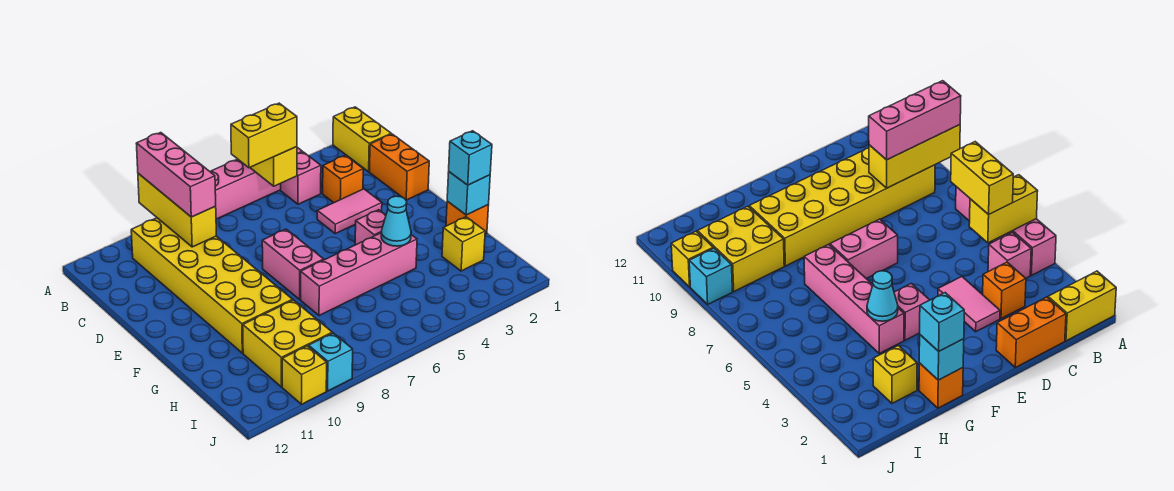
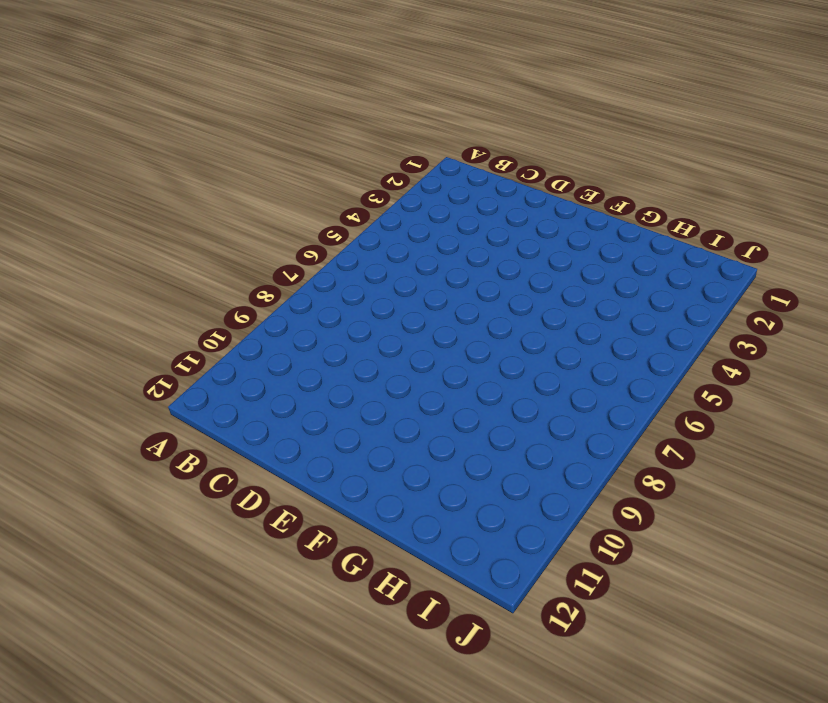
none -> yellow 1x2 brick [333,107,391,172]
none -> pink 1x4 brick [210,147,302,219]
none -> pink 1x1 brick [281,152,321,204]

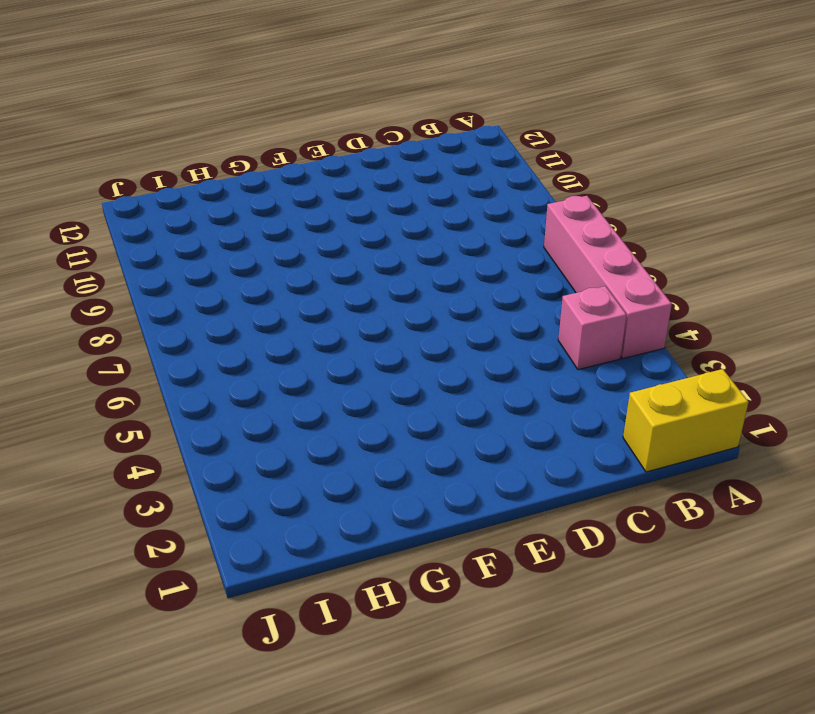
none -> yellow 2x6 brick [131,218,293,353]
none -> orange 1x2 brick [369,134,429,200]
none -> orange 1x1 brick [323,155,363,203]

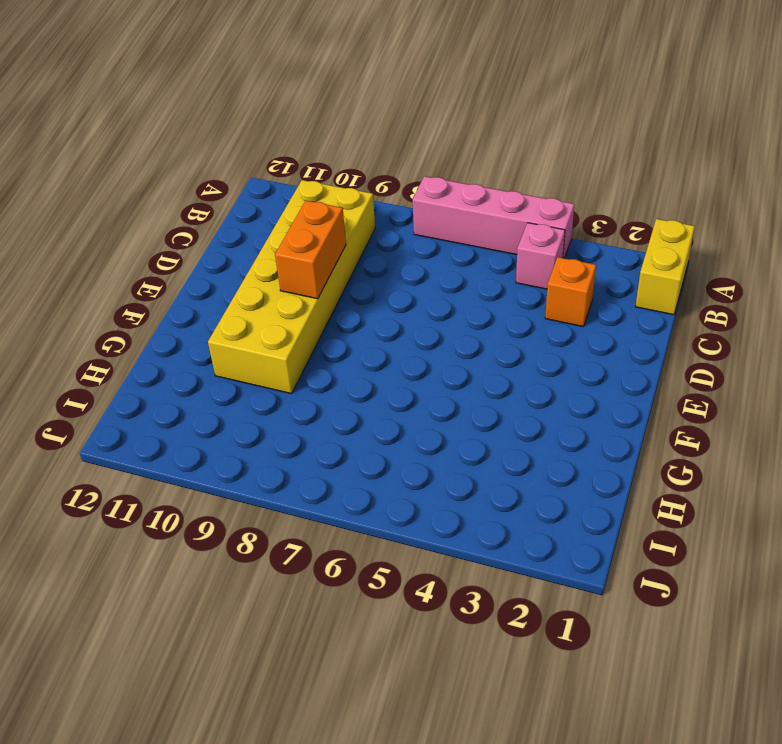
orange 1x2 brick [275,201,346,299] -> orange 1x2 brick moved to [369,134,429,200]
none -> pink 1x2 tile [317,189,382,234]
none -> pink 1x2 brick [262,229,324,299]
none -> pink 1x1 brick [355,210,386,245]

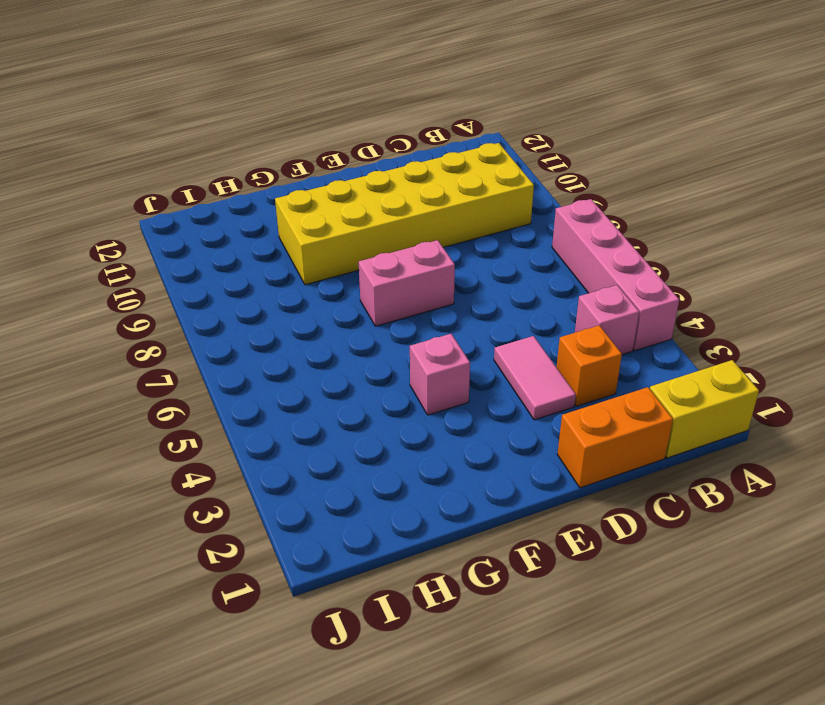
none -> orange 1x1 brick [446,201,489,234]
none -> pink 1x4 brick [301,233,417,316]
none -> yellow 1x1 brick [442,217,485,271]

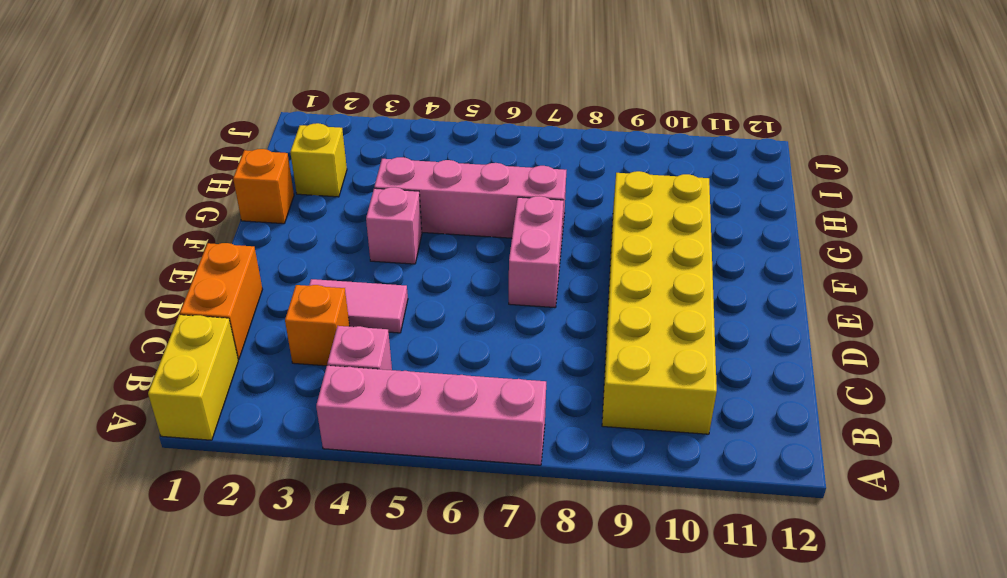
none -> yellow 2x2 brick [243,300,332,387]
none -> cyan 1x1 brick [309,333,353,391]
none -> yellow 1x1 brick [282,346,327,404]

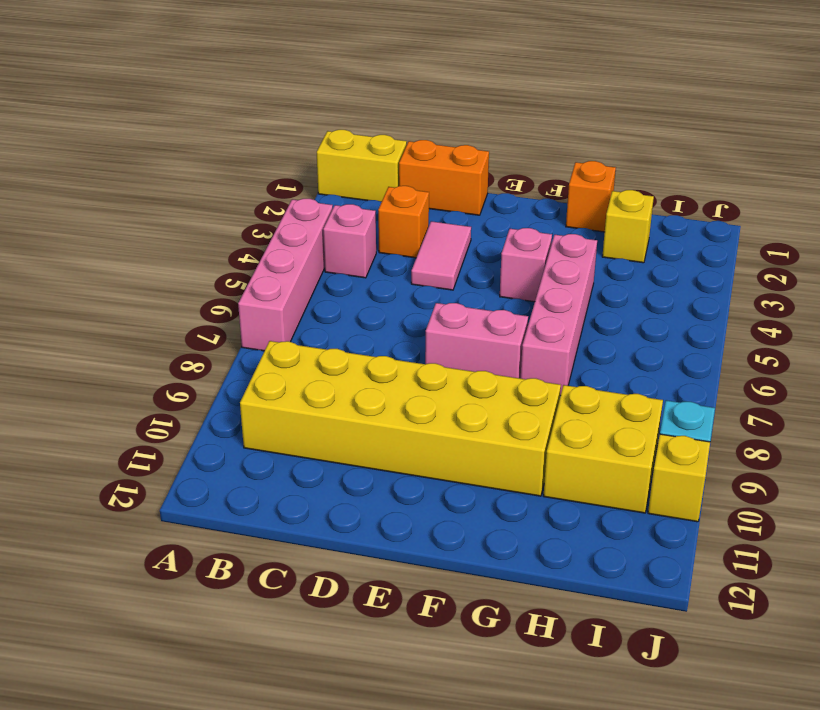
none -> yellow 1x2 brick [250,147,297,186]
none -> yellow 1x3 brick [138,174,216,247]
none -> cyan 1x1 brick [447,172,490,215]

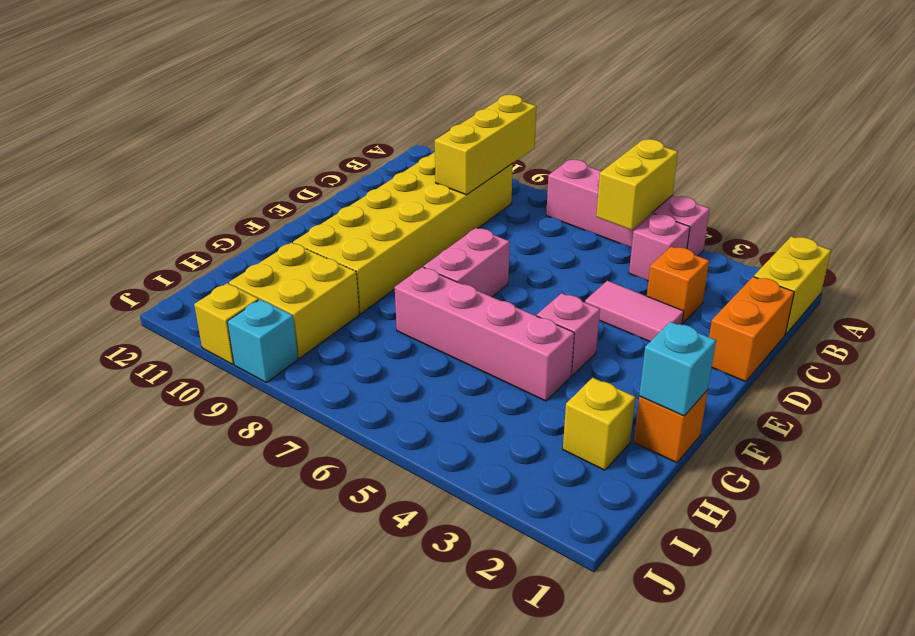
none -> cyan 1x1 cone [381,196,411,246]
none -> pink 1x3 brick [136,133,216,217]
none -> yellow 1x2 brick [231,103,297,168]

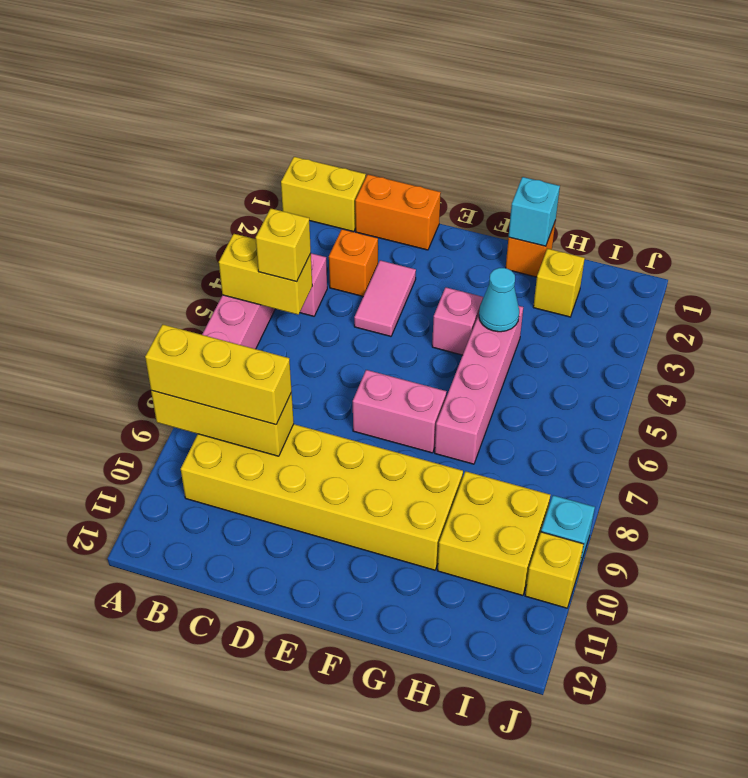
yellow 1x3 brick [145,324,292,425] -> pink 1x3 brick [136,133,216,217]
yellow 1x1 brick [256,208,311,282] -> yellow 1x2 brick [231,103,297,168]
none -> cyan 1x1 brick [449,131,492,185]

